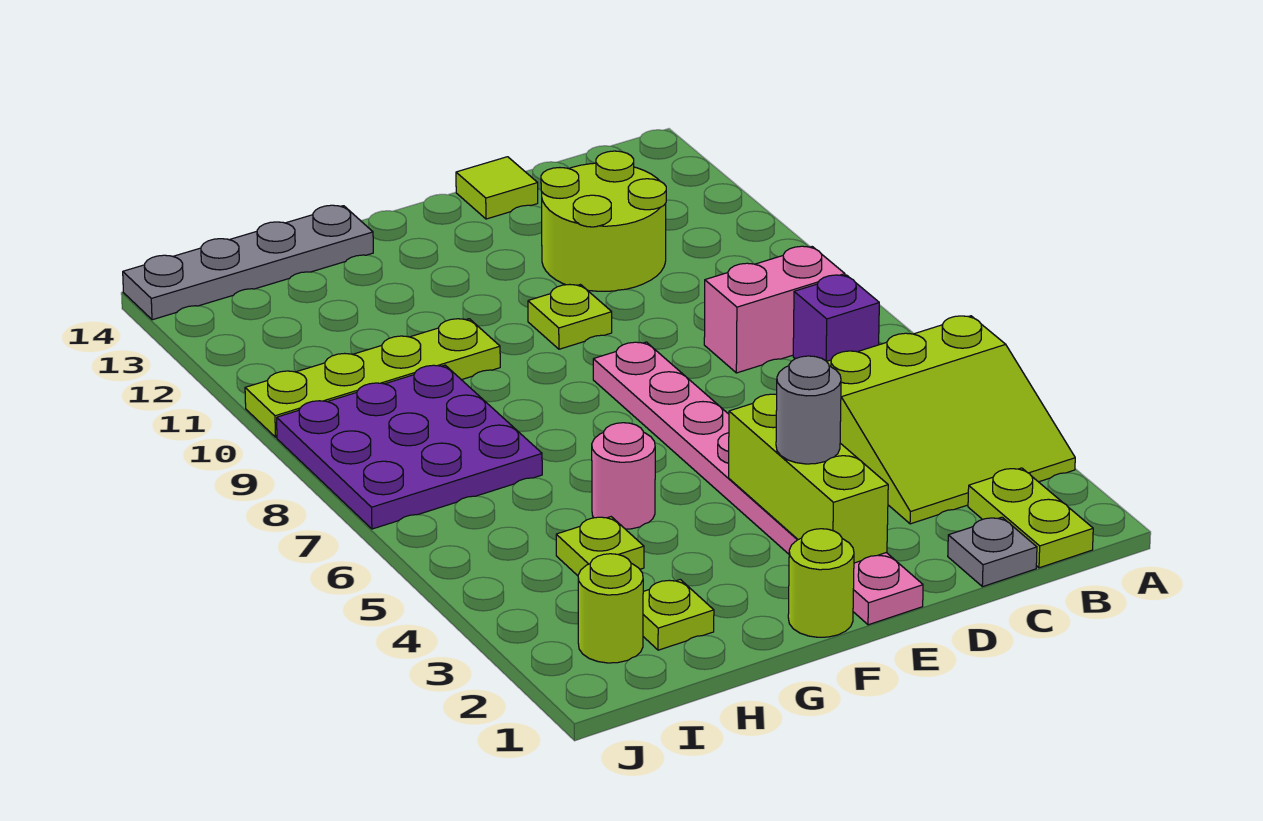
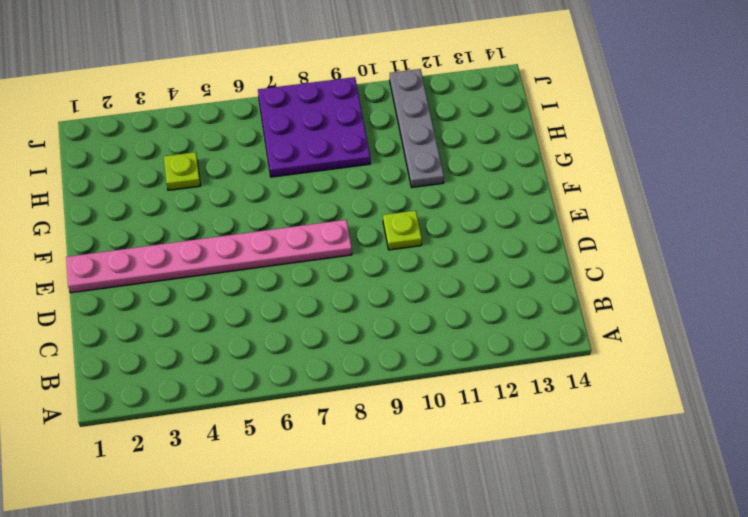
grey 1x4 plate [390,69,444,187] -> grey 1x4 plate moved to [123,205,373,320]
none -> lime 3x3 slope [827,316,1075,524]
none -> lime 1x2 plate [968,468,1093,568]
none -> purple 1x1 brick [793,275,879,361]

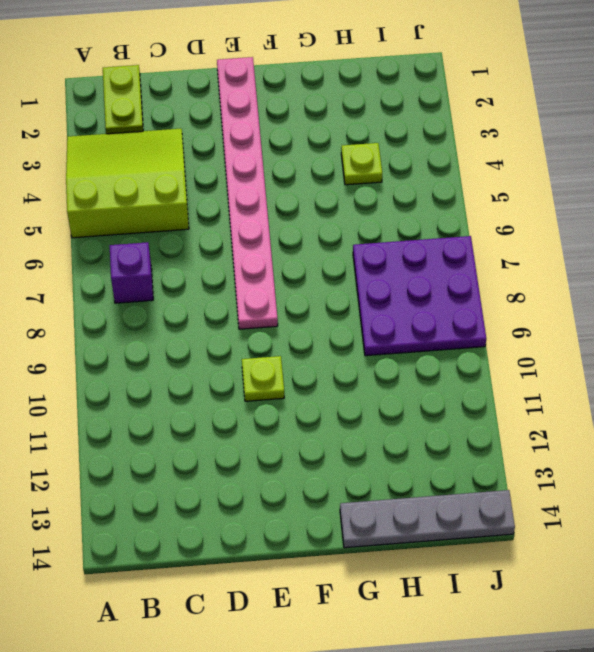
none -> pink 1x2 brick [704,246,845,373]
none -> grey 1x1 plate [948,517,1037,587]
none -> lime 2x2 round brick [541,151,666,291]

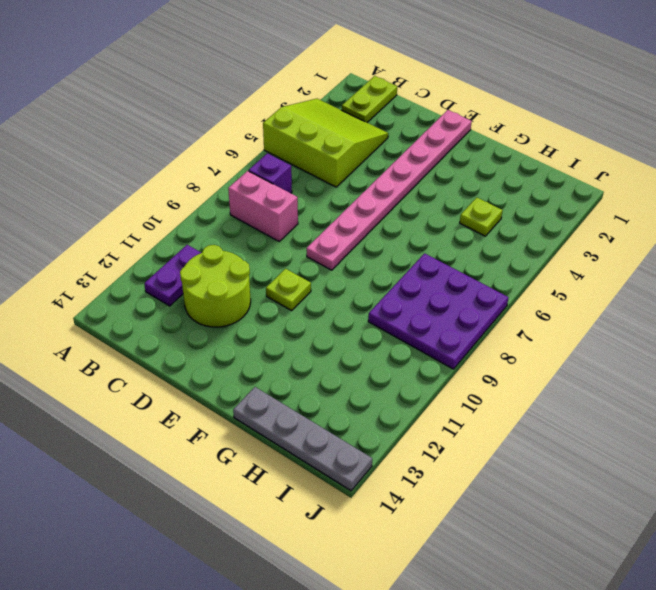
purple 1x2 plate [144,245,201,306] -> none
none -> grey 1x1 plate [948,517,1037,587]
none -> lime 1x1 tile [456,157,538,219]
none -> lime 1x1 round brick [788,529,854,637]

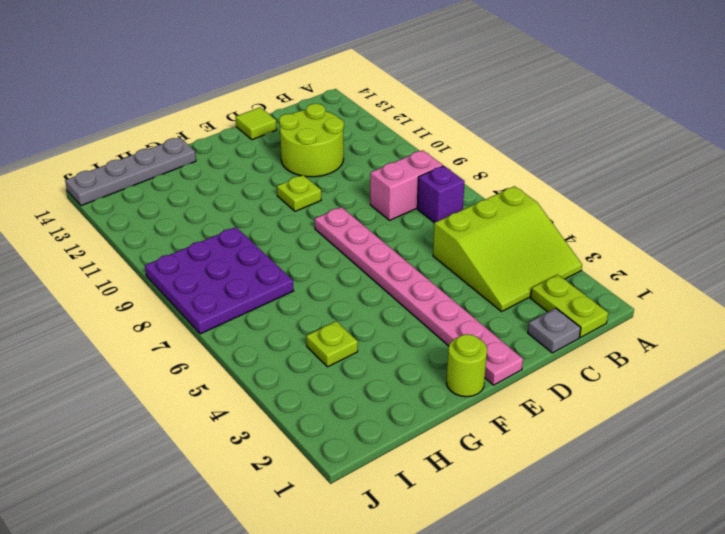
none -> pink 1x1 round brick [592,423,655,529]
none -> lime 1x4 plate [245,319,500,437]
none -> lime 1x1 plate [643,580,714,650]

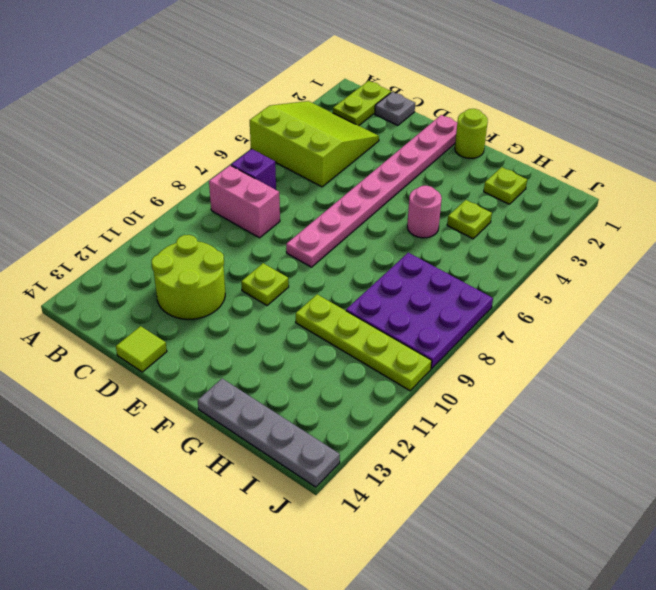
none -> lime 1x1 round brick [578,554,643,663]
none -> lime 1x3 brick [729,394,888,563]
none -> grey 1x1 round brick [776,356,841,464]

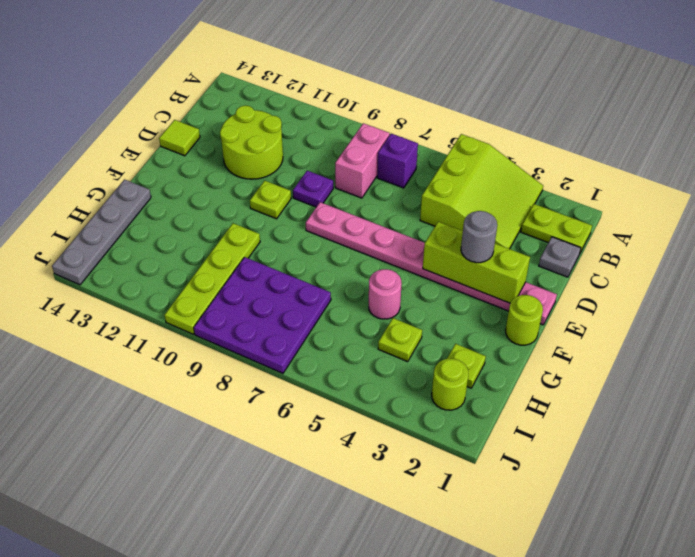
purple 1x1 plate [293,171,333,207] -> none

